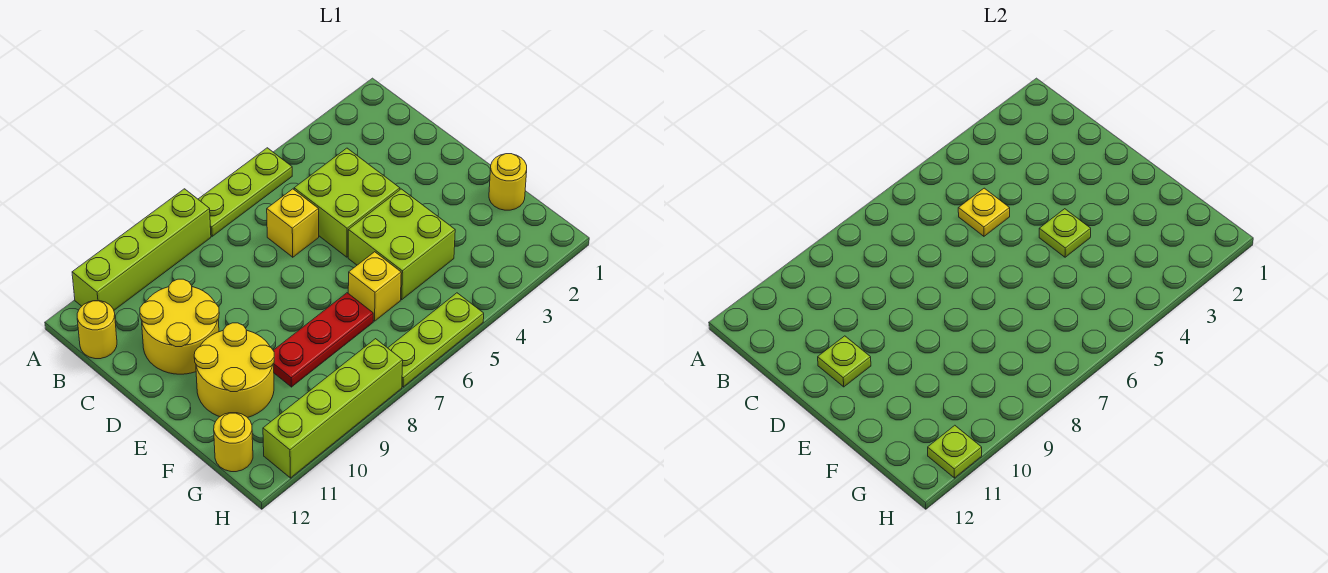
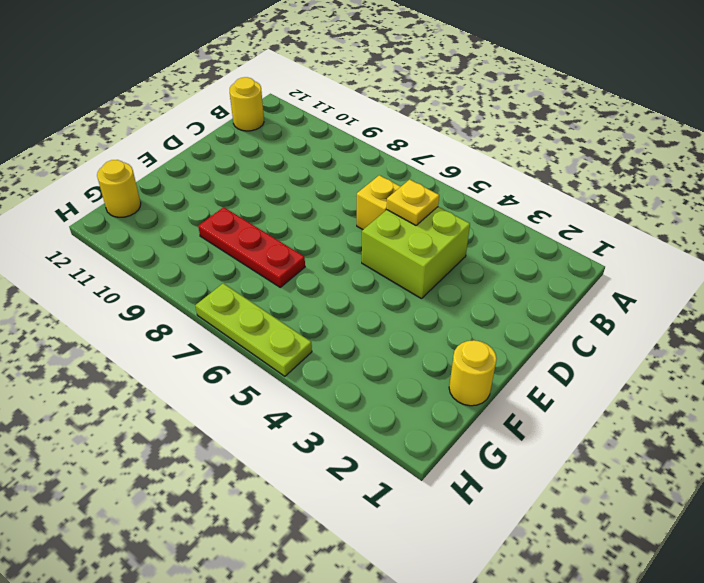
none -> lime 1x3 plate [198,148,292,236]
none -> lime 1x4 brick [72,189,211,310]
none -> yellow 2x2 round brick [140,279,219,374]

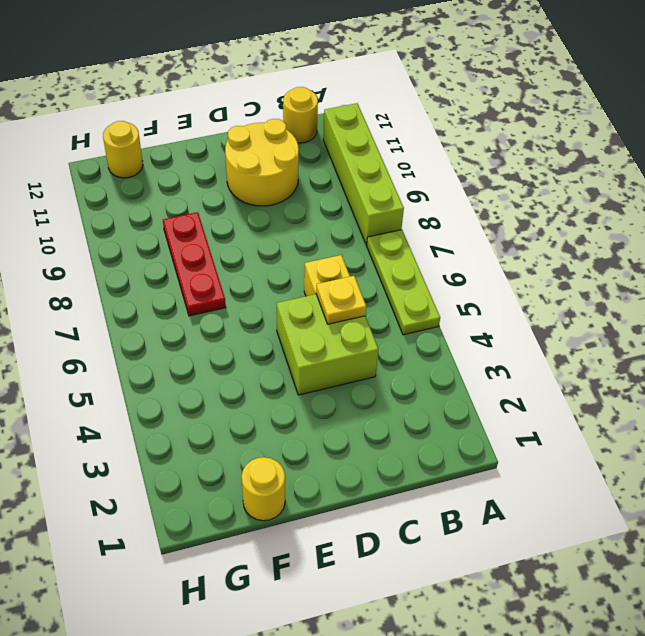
none -> lime 2x2 brick [348,189,455,300]
none -> yellow 2x2 round brick [194,323,274,418]
none -> yellow 1x1 brick [348,252,401,321]

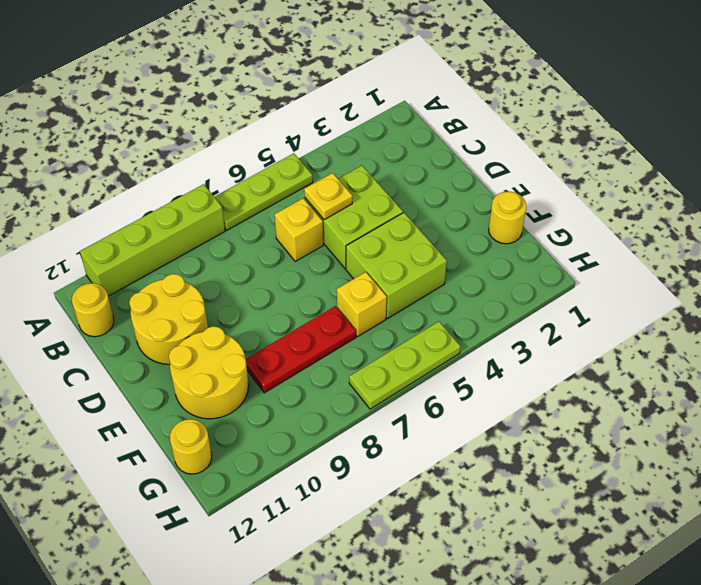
none -> lime 1x4 brick [263,339,403,478]
none -> lime 1x1 plate [818,336,871,387]
none -> lime 1x1 plate [1039,209,1091,257]

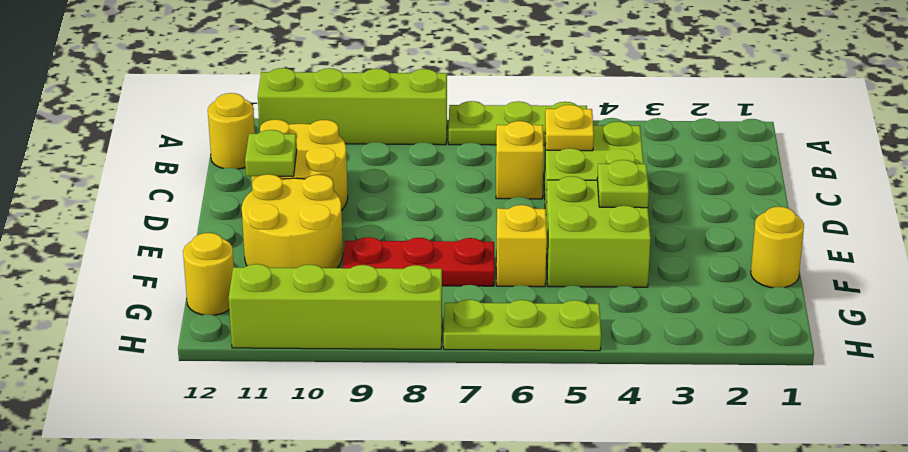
none -> lime 1x1 plate [928,425,982,478]

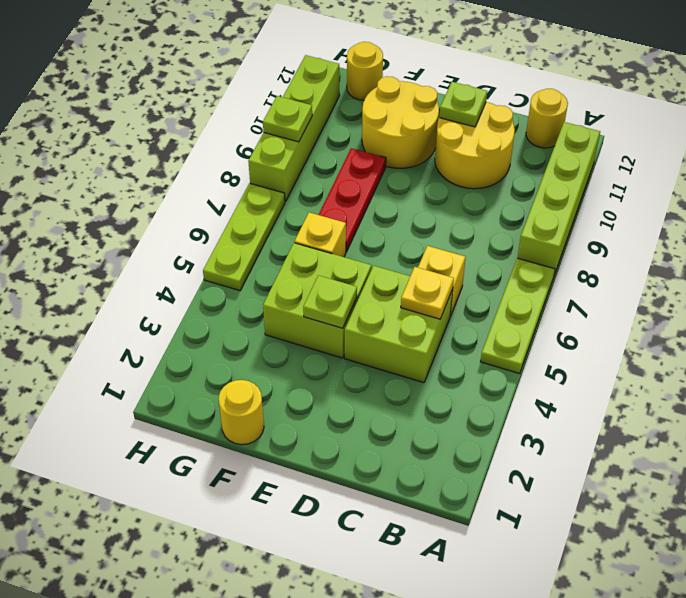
lime 1x1 plate [263,96,312,142] -> lime 1x1 plate moved to [928,425,982,478]

